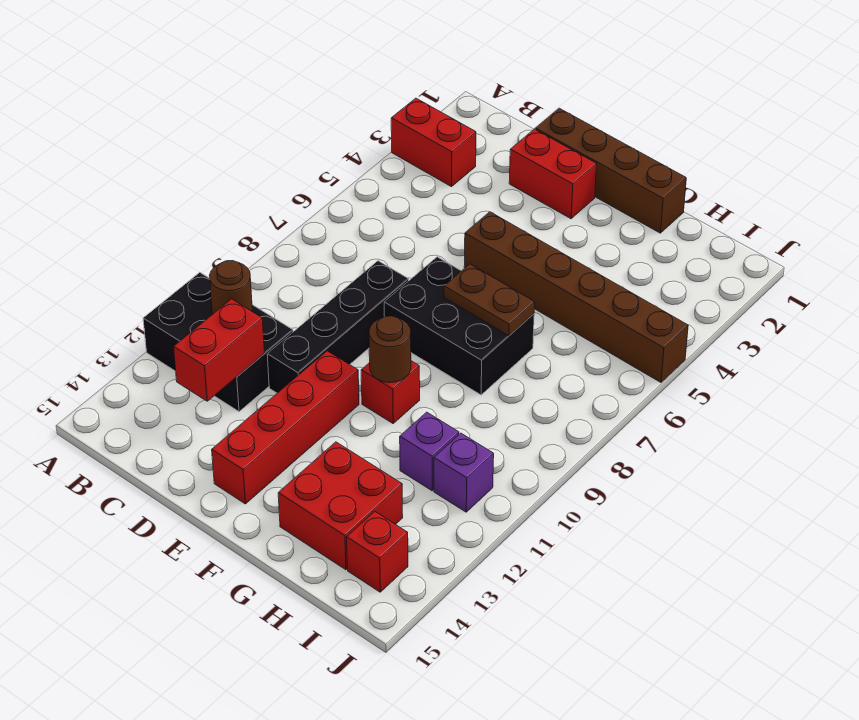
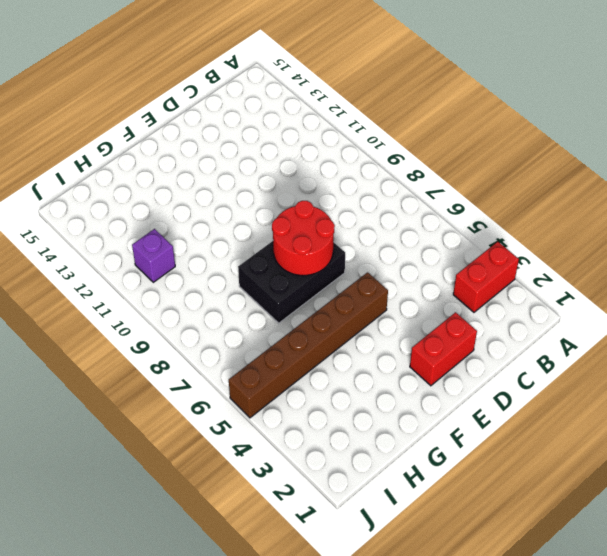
red 2x2 round brick [272,201,335,275] -> brown 1x2 plate [444,264,535,336]
none -> black 2x3 brick [143,273,293,412]
none -> brown 1x4 brick [535,108,686,233]
none -> black 1x4 brick [267,261,409,393]

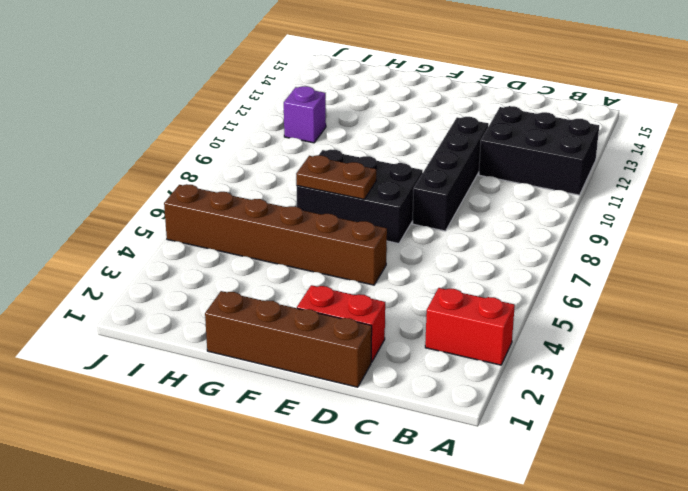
none -> red 1x4 brick [212,351,359,504]
none -> red 1x1 brick [361,361,420,423]
none -> red 2x2 brick [278,442,403,570]

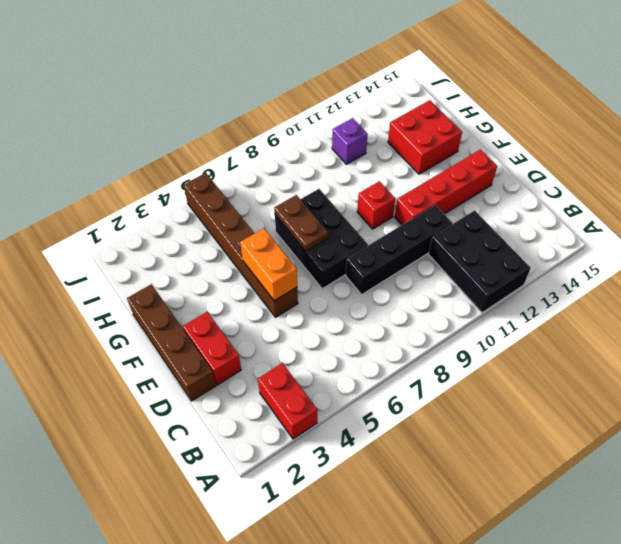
orange 1x2 brick [240,228,297,301] -> none
none -> purple 1x1 brick [400,412,459,491]
none -> red 1x1 brick [347,511,408,592]
none -> brown 1x1 round brick [209,261,252,314]

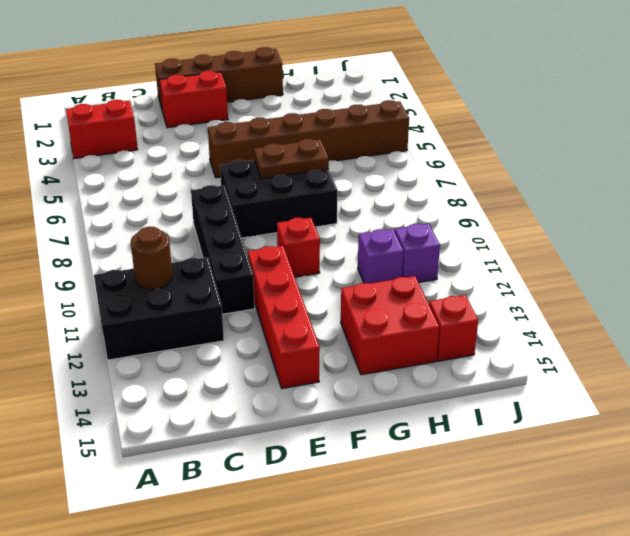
none -> red 1x2 brick [174,299,264,401]
none -> brown 1x1 round brick [369,316,411,383]

